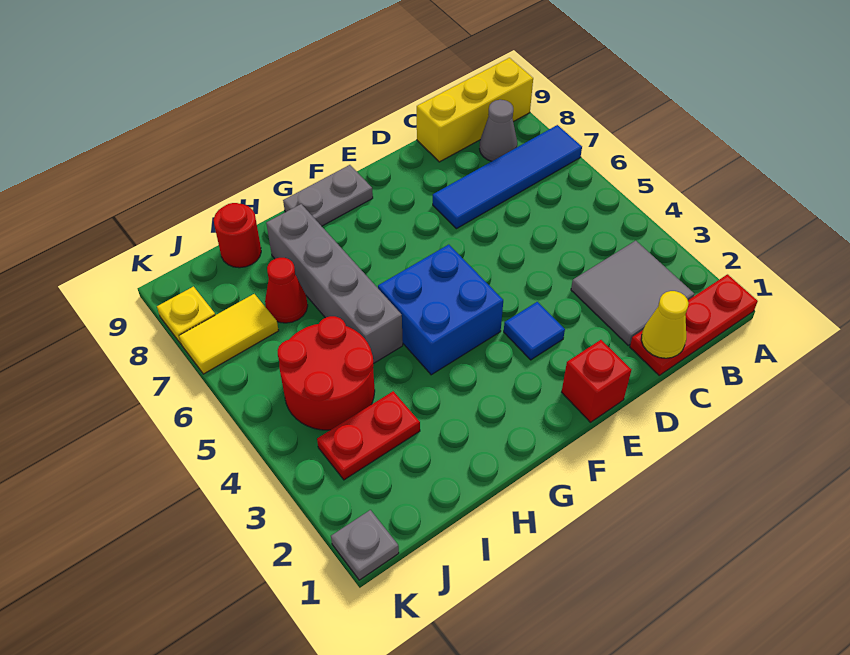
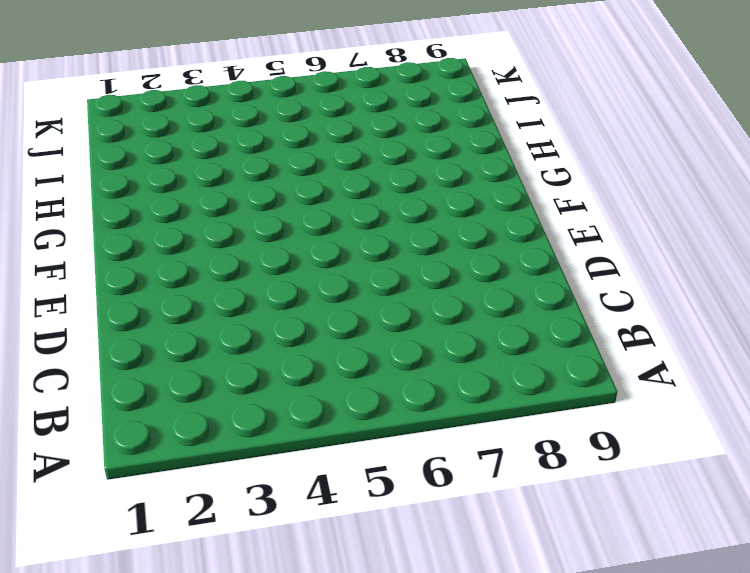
none -> red 1x3 plate [630,274,758,375]
none -> blue 1x4 tile [433,125,582,229]
none -> yellow 1x3 brick [417,58,533,162]

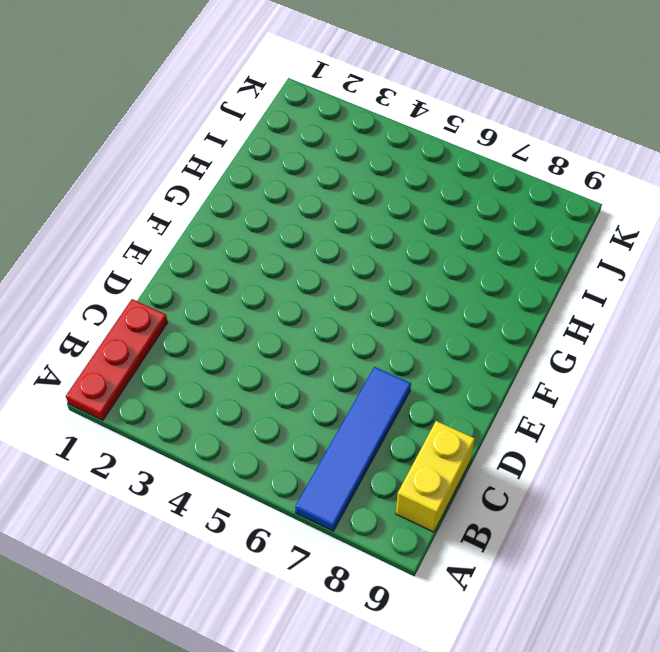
yellow 1x2 brick [396,421,475,532] -> yellow 1x3 brick [417,58,533,162]
none -> grey 2x2 tile [571,241,694,345]
none -> grey 1x1 cone [480,100,517,161]
none -> red 1x1 brick [562,340,632,422]

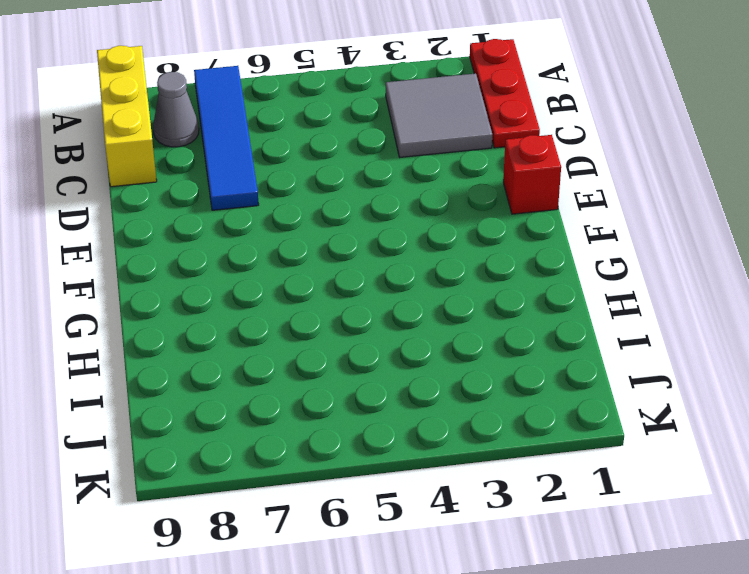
none -> blue 1x1 tile [504,302,565,360]
none -> blue 2x2 brick [378,245,503,375]
none -> grey 1x2 plate [283,165,373,226]

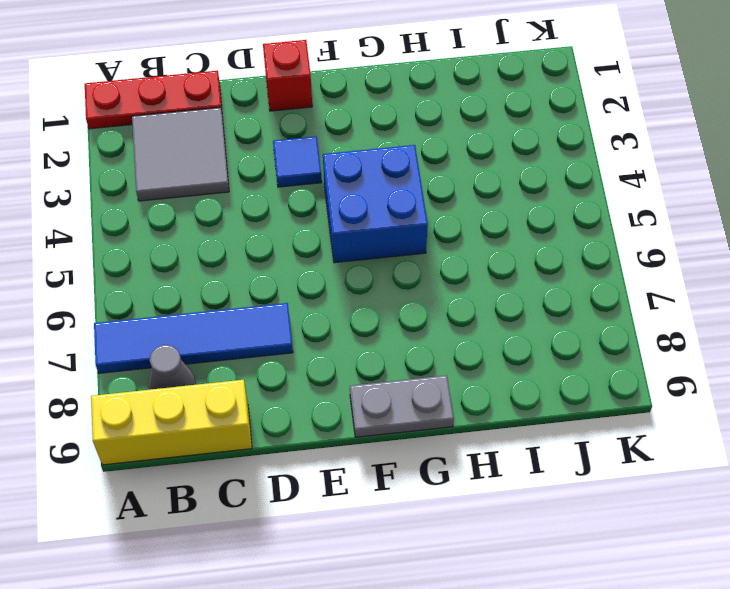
none -> grey 1x4 brick [266,204,403,364]
none -> red 1x2 plate [317,391,420,480]
none -> red 2x2 round brick [278,316,375,430]

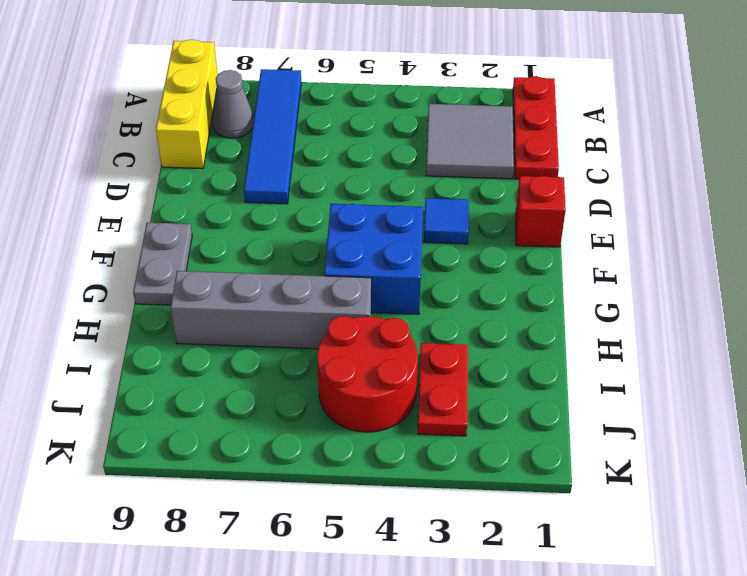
none -> red 1x1 cone [265,258,308,323]
none -> red 1x1 round brick [214,203,261,268]
none -> yellow 1x2 tile [179,294,279,374]

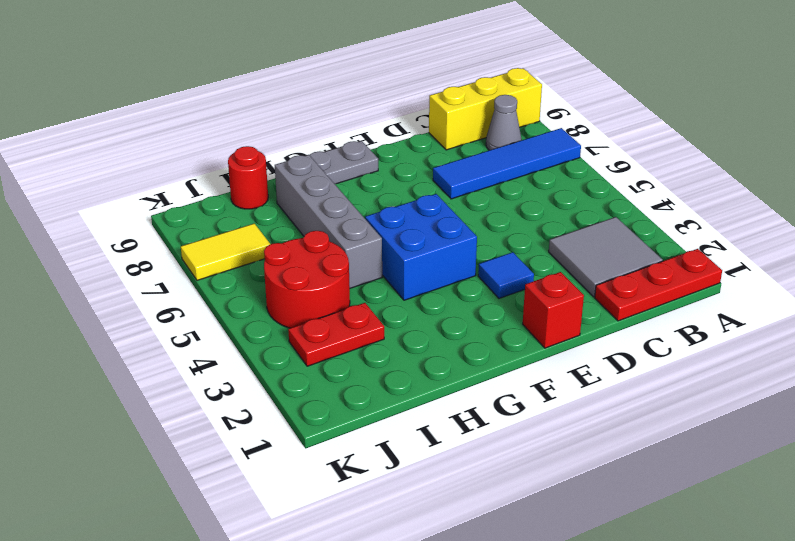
none -> red 1x1 cone [265,258,308,323]
none -> grey 1x1 plate [331,510,399,580]
none -> yellow 1x1 plate [157,287,215,344]

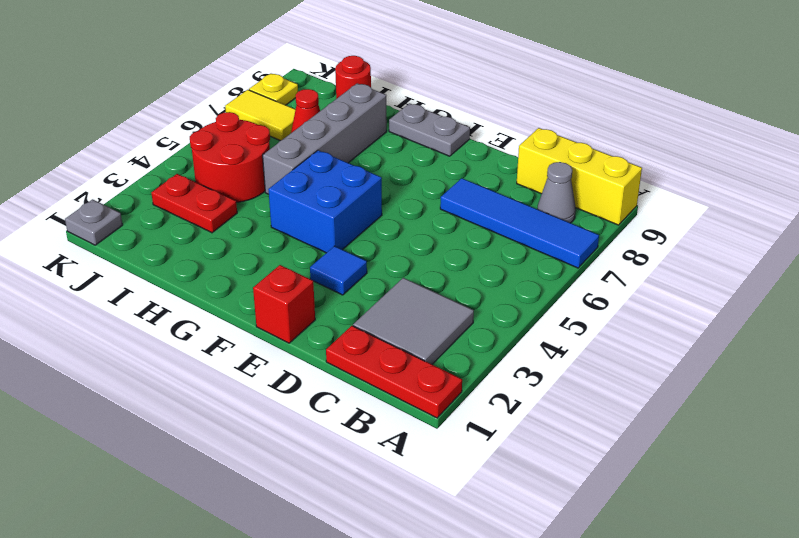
none -> yellow 1x1 cone [641,291,688,358]

